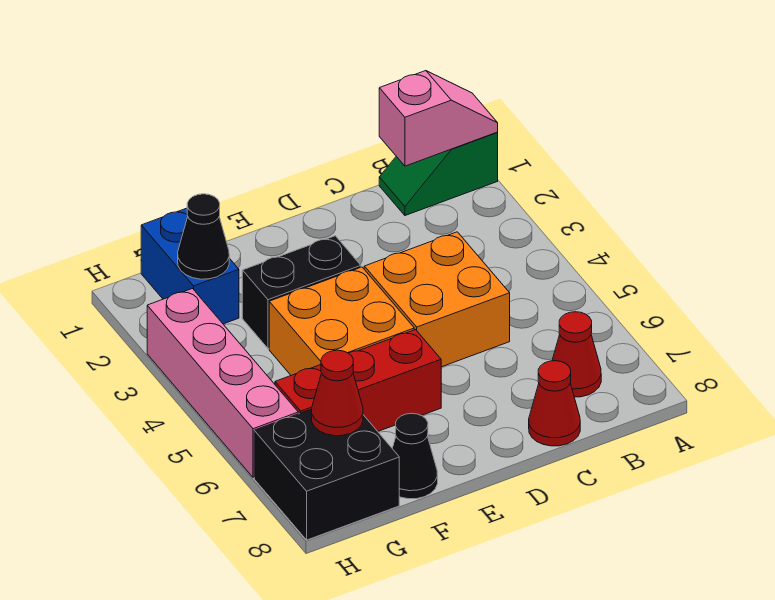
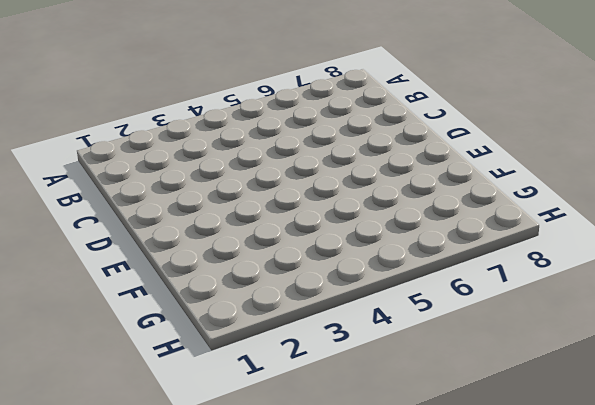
none -> green 1x2 slope [379,132,498,216]
none -> red 1x1 cone [552,312,601,397]
none -> orange 2x2 brick [364,232,510,367]

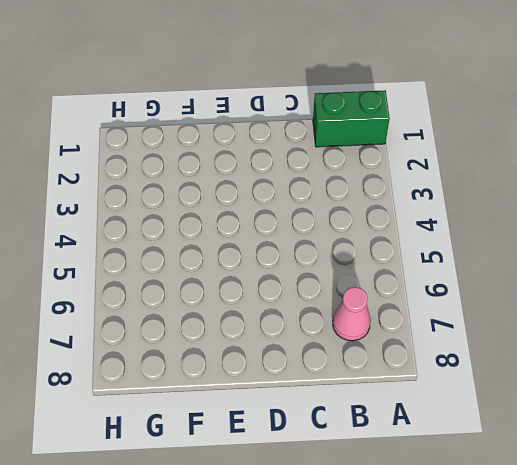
green 1x2 brick [313,90,390,147] -> green 1x2 slope [379,132,498,216]
pink 1x1 cone [333,287,371,341] -> red 1x1 cone [552,312,601,397]
none -> orange 2x2 brick [364,232,510,367]
none -> red 1x1 cone [529,361,580,446]
none -> black 1x2 brick [242,236,361,348]

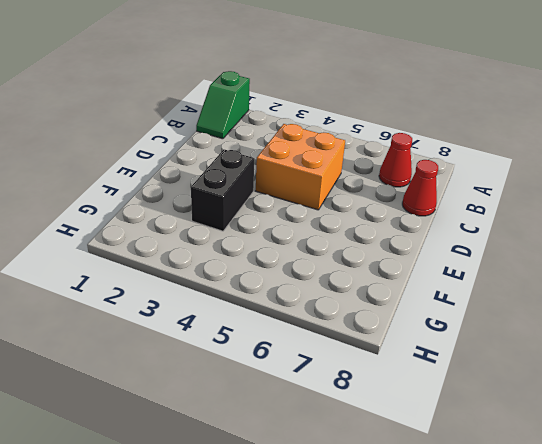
none -> orange 2x2 brick [269,267,414,375]
none -> red 1x3 brick [275,330,441,431]
none -> black 1x1 cone [392,413,438,499]

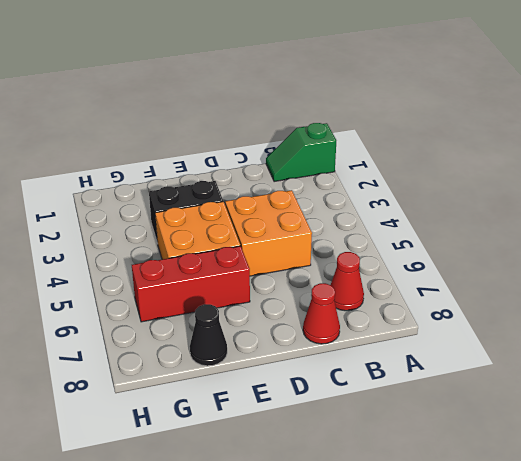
none -> blue 1x2 brick [141,208,239,324]
none -> black 2x2 brick [254,410,399,540]
none -> pink 1x4 brick [147,289,298,478]

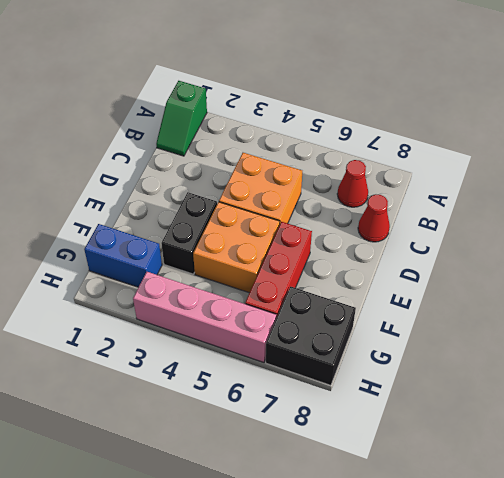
none -> black 1x1 cone [392,413,438,499]
none -> pink 1x2 slope [379,71,498,166]
none -> black 1x1 cone [178,194,229,279]

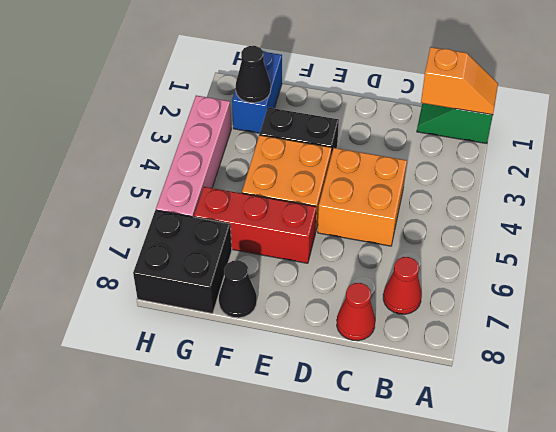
orange 1x2 slope [421,47,498,115] -> pink 1x2 slope [379,71,498,166]
none -> red 1x1 cone [311,350,363,436]

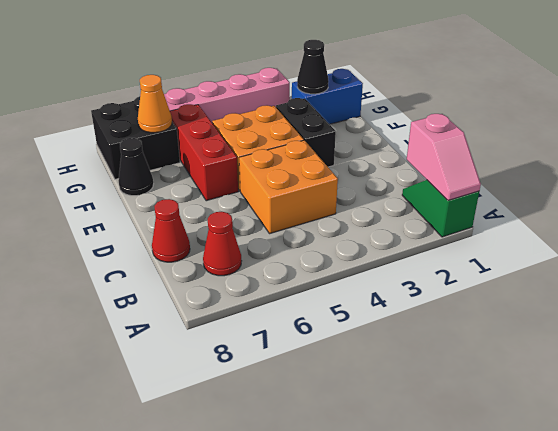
orange 1x1 cone [138,75,172,133] -> red 1x1 cone [311,350,363,436]

